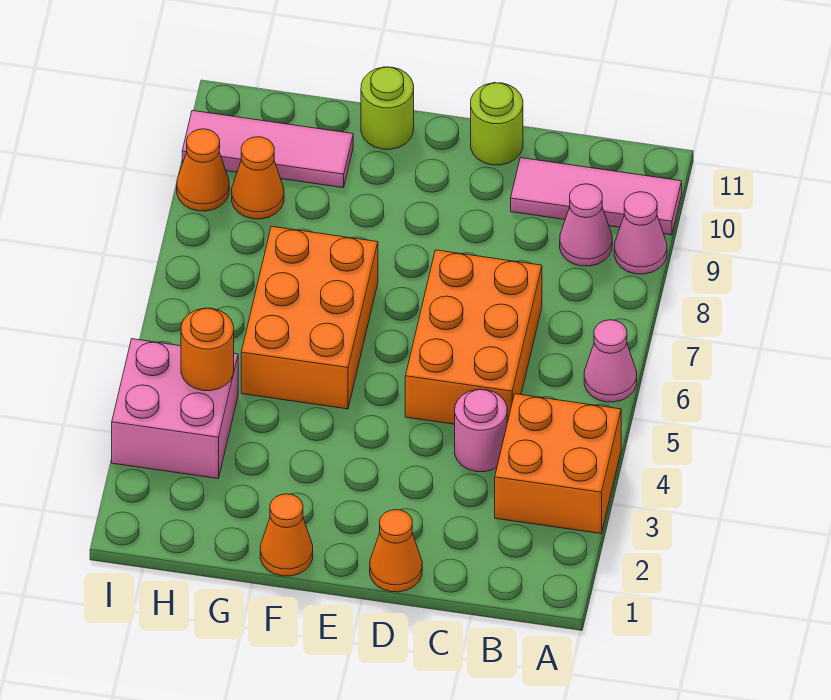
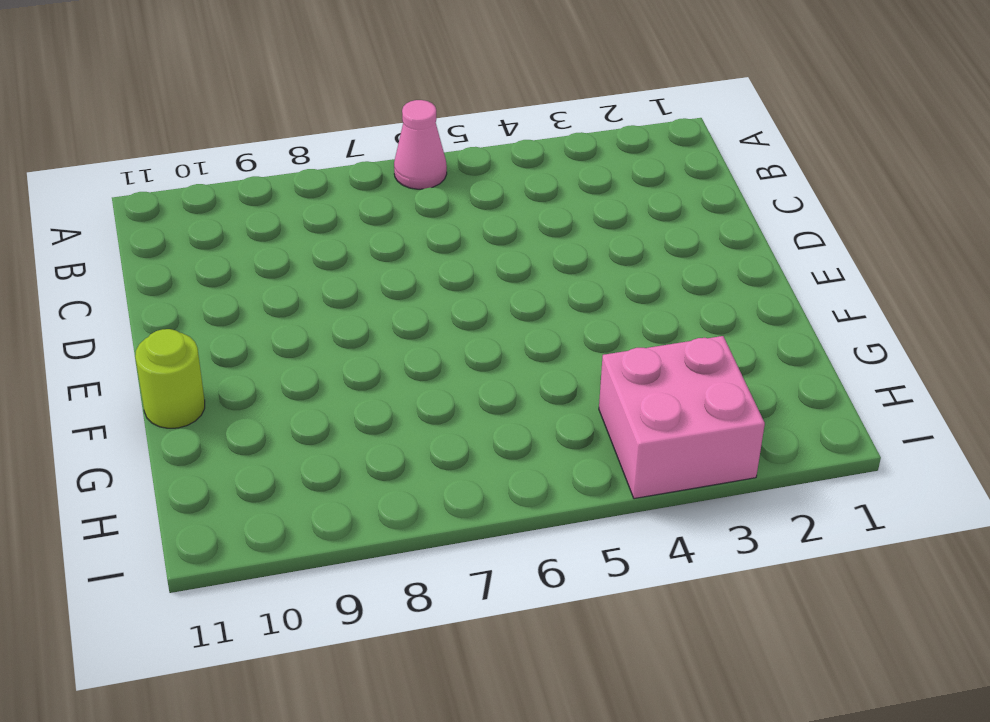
none -> orange 2x2 brick [495,394,621,534]
none -> pink 1x1 cone [614,192,667,274]
none -> pink 1x3 tile [511,158,682,235]

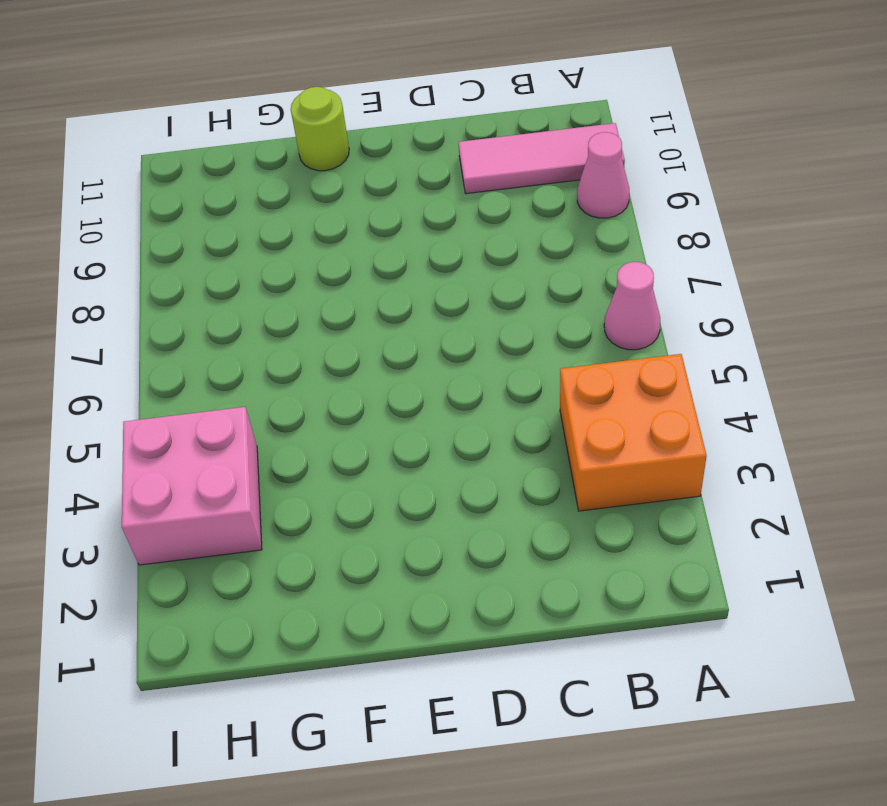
none -> pink 1x1 cone [560,184,612,266]
none -> pink 1x1 round brick [455,389,507,472]
none -> orange 2x3 brick [405,250,542,424]

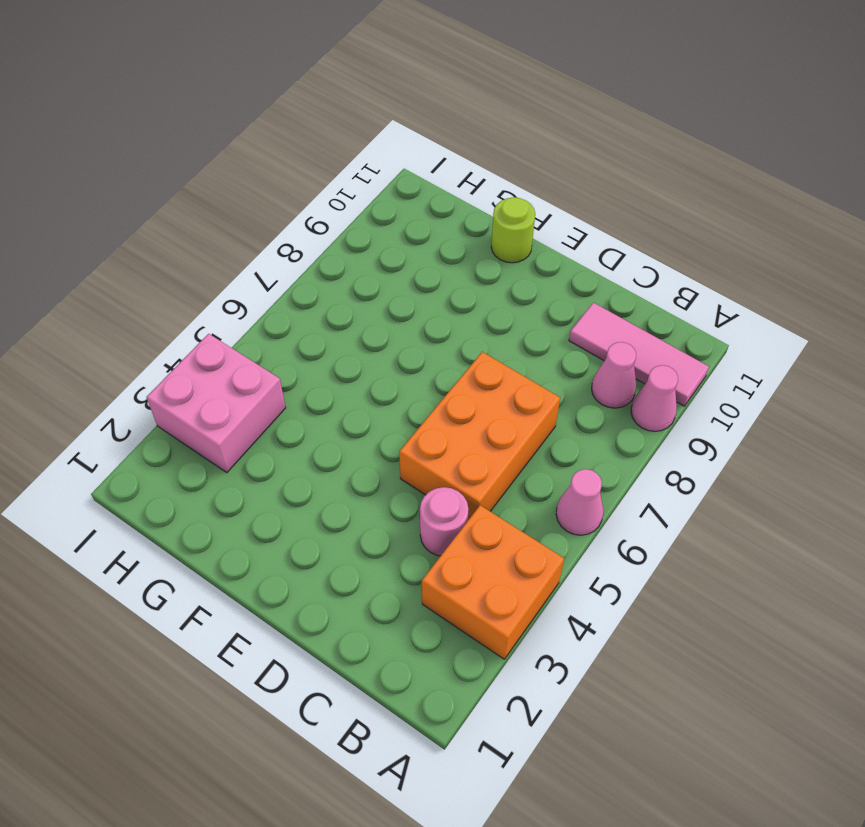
none -> orange 1x1 cone [370,510,422,592]
none -> lime 1x1 round brick [471,83,523,165]
none -> orange 1x1 cone [260,494,313,576]

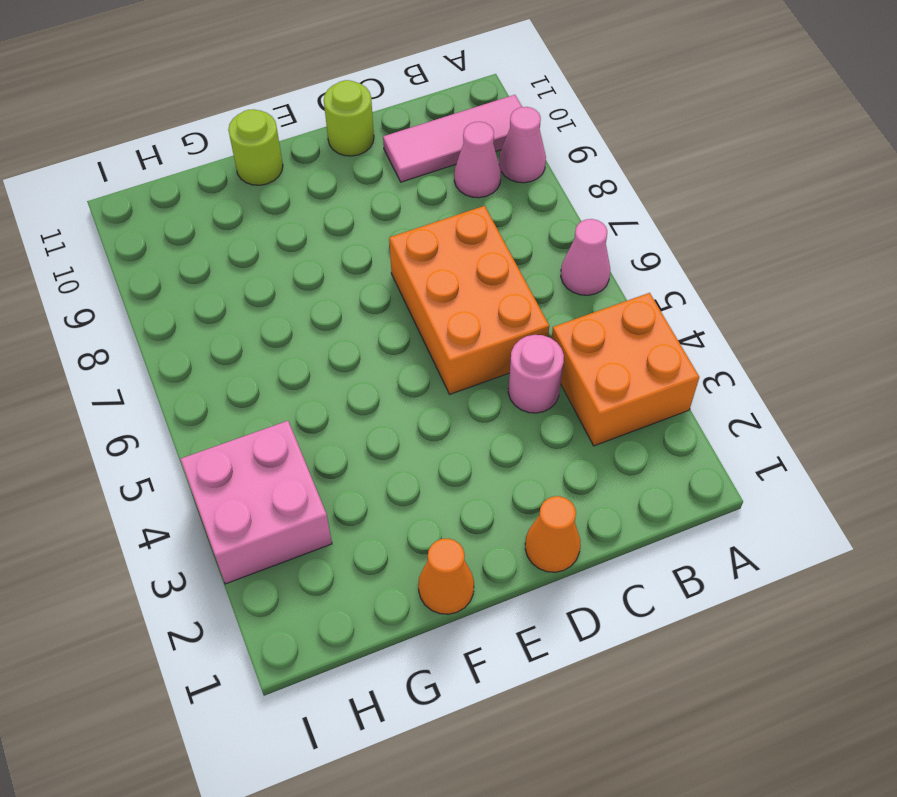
none -> orange 2x3 brick [241,226,378,409]
none -> pink 1x3 tile [182,111,353,188]
none -> orange 1x1 cone [232,137,284,219]

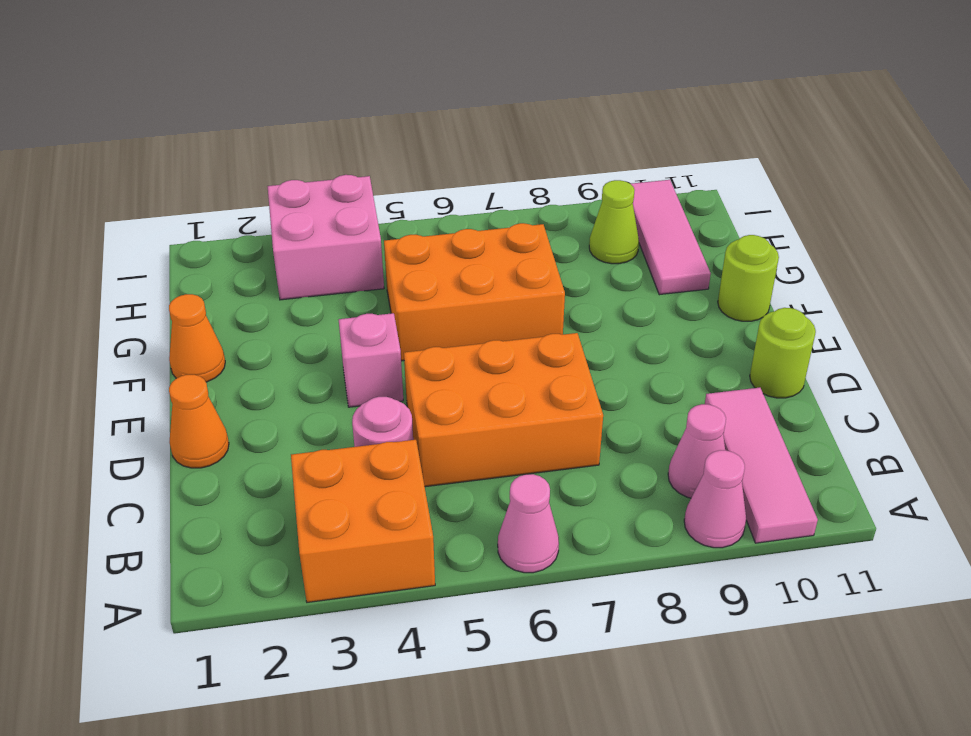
pink 1x1 brick [339,313,403,407] -> none
lime 1x1 cone [589,180,639,264] -> orange 1x1 cone [232,137,284,219]
none -> orange 1x1 cone [177,129,229,211]
none -> orange 1x1 round brick [181,308,234,391]

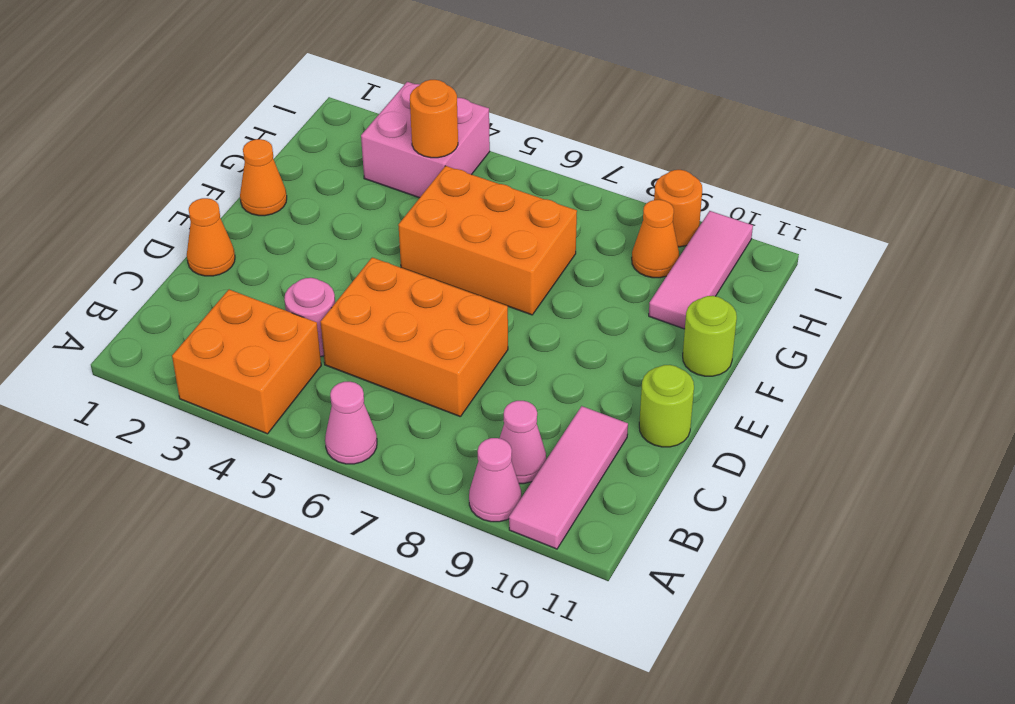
orange 1x1 round brick [654,170,702,247] -> orange 1x1 cone [177,129,229,211]

